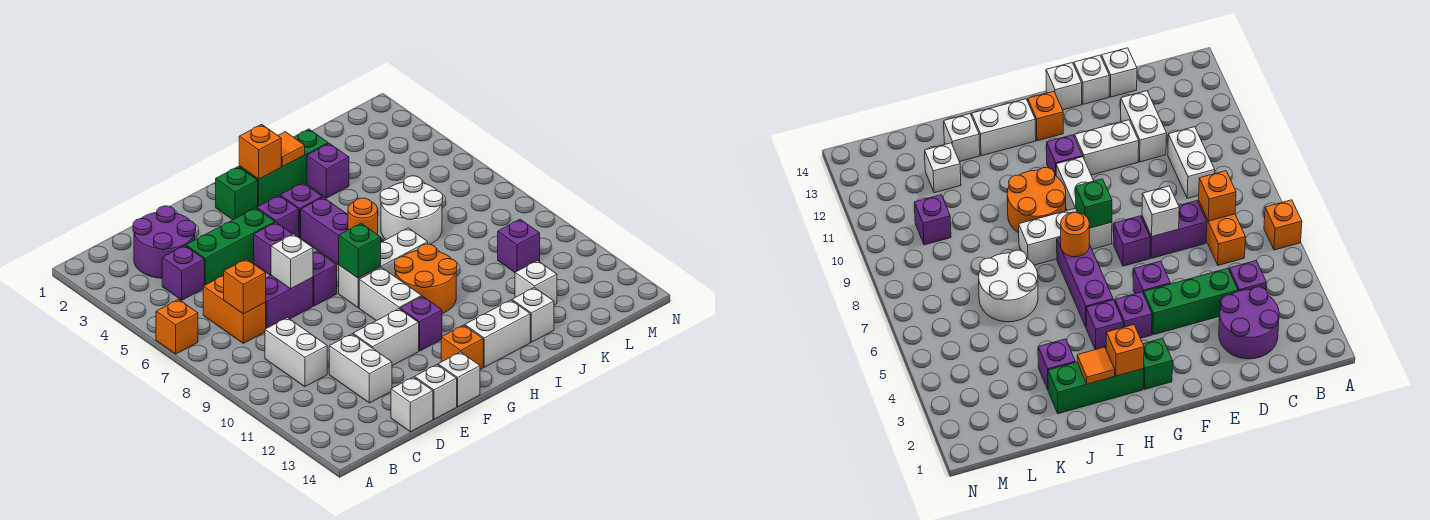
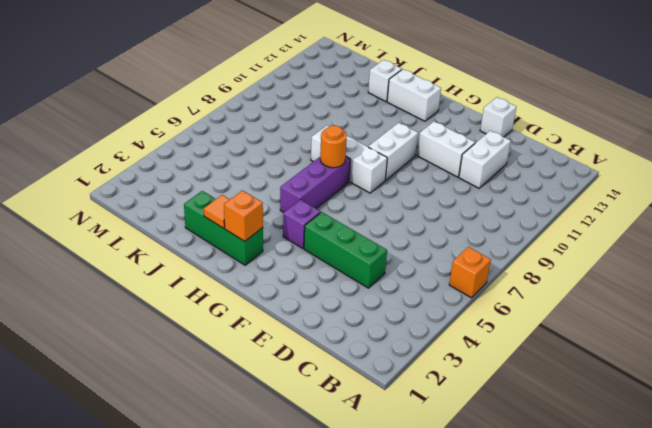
none -> purple 2x2 round brick [133,206,196,278]
none -> purple 1x1 brick [162,246,204,300]
none -> orange 1x2 brick [203,275,266,343]
none -> white 1x2 brick [265,318,327,387]

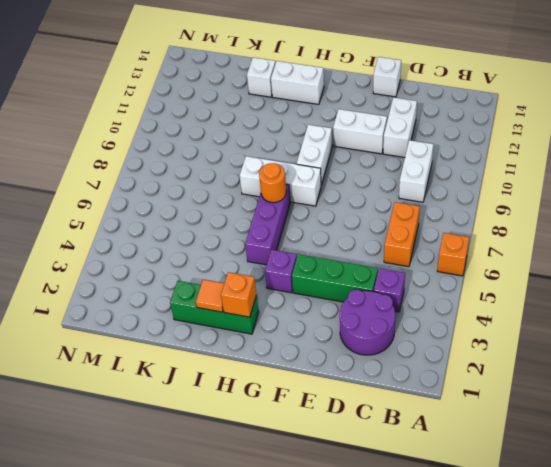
none -> purple 1x2 brick [265,276,313,328]
none -> white 1x1 brick [391,377,433,432]
none -> purple 1x1 brick [254,223,292,276]
none -> purple 1x1 brick [313,251,337,306]

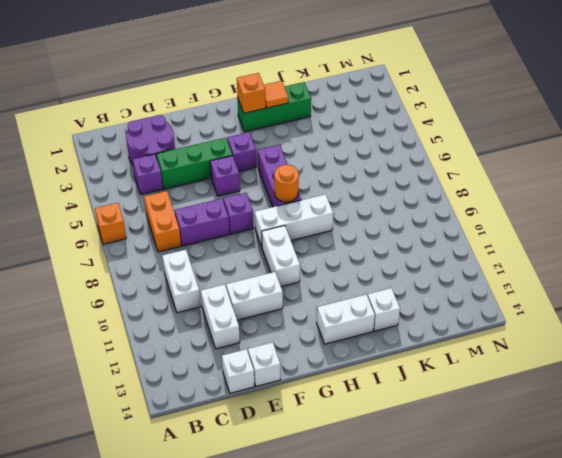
none -> white 1x1 brick [438,352,480,407]
none -> green 1x1 brick [216,167,258,220]
none -> purple 1x1 brick [400,296,442,351]
none -> orange 1x1 brick [441,325,483,369]

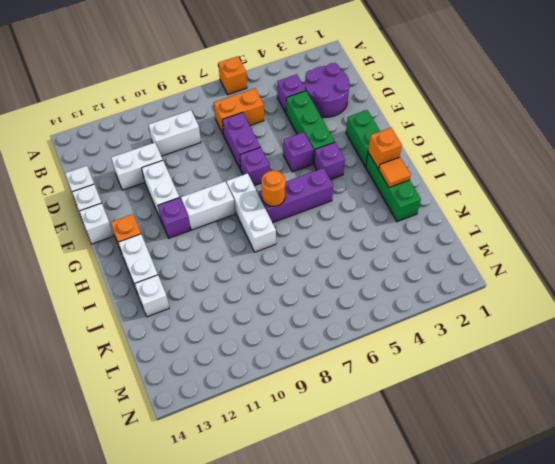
green 1x2 brick [346,110,380,167] -> green 1x1 brick [216,167,258,220]
none -> purple 1x1 brick [280,183,322,238]
none -> orange 2x2 round brick [395,244,457,314]
none -> purple 1x1 brick [307,143,349,198]
none -> white 2x2 round brick [380,176,443,244]

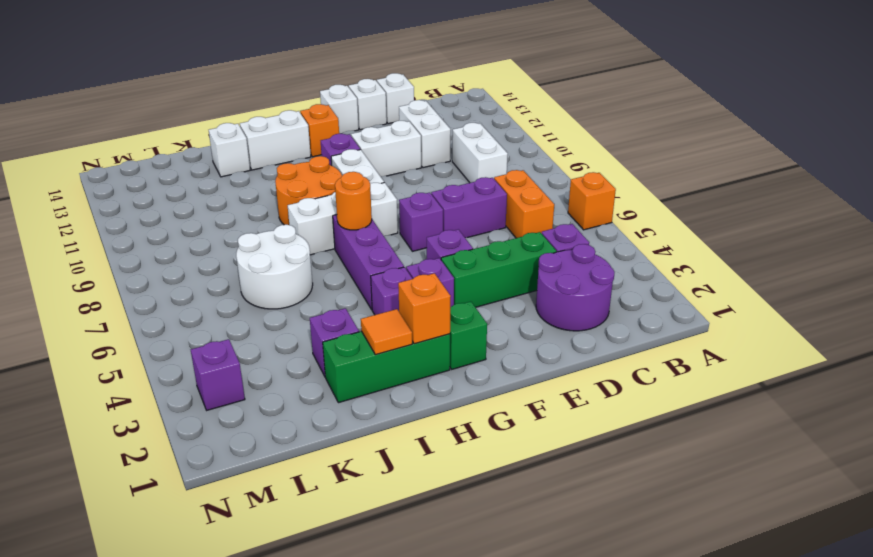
purple 1x1 brick [191,339,245,410] -> purple 1x1 brick moved to [498,219,540,272]
none -> white 1x1 brick [515,261,557,305]
none -> orange 1x1 brick [224,259,266,314]
none -> white 1x1 brick [271,234,313,289]
none -> green 1x1 brick [339,224,381,278]

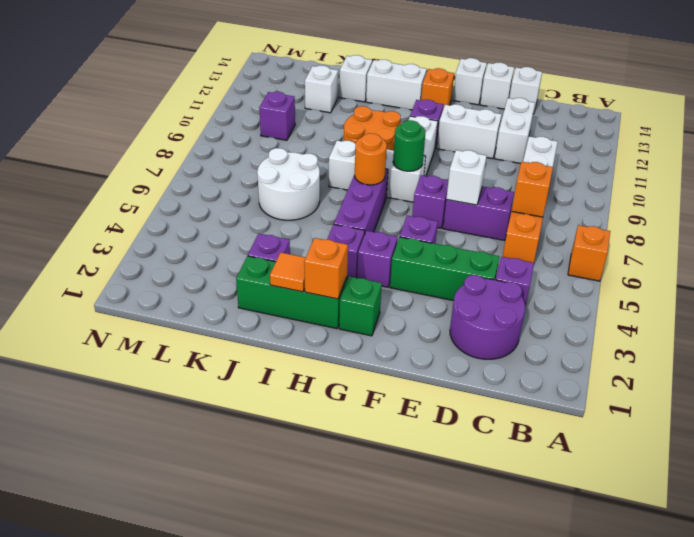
green 1x1 round brick [393,120,426,171] -> green 1x1 brick [339,224,381,278]

